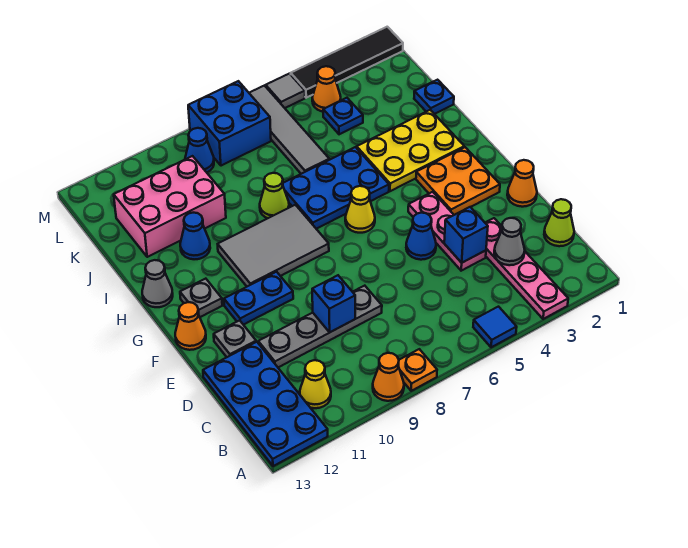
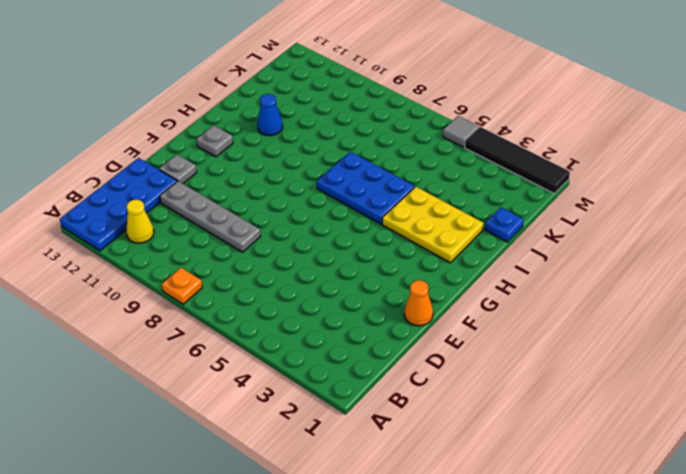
none -> pink 1x4 plate [485,218,568,319]
none -> blue 1x1 tile [473,307,517,347]
none -> orange 1x1 cone [373,353,404,401]
none -> lime 1x1 cone [544,199,574,246]

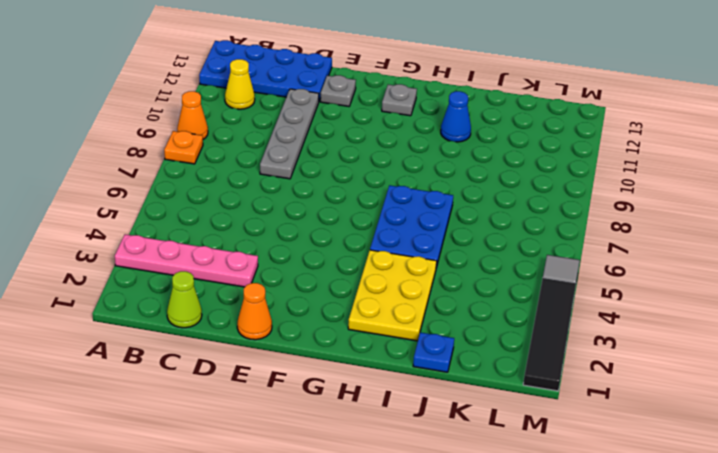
none -> blue 1x1 tile [473,307,517,347]
none -> pink 1x3 plate [408,192,486,271]
none -> blue 1x1 cone [406,213,436,260]
none -> orange 2x2 plate [416,147,500,215]

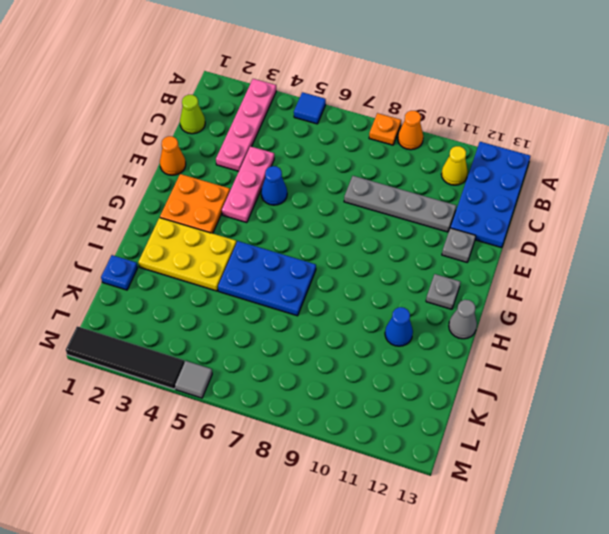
none -> blue 1x2 plate [224,272,293,325]
none -> orange 1x1 cone [175,302,206,350]
none -> yellow 1x1 cone [345,186,375,233]
none -> grey 2x3 tile [218,205,329,286]

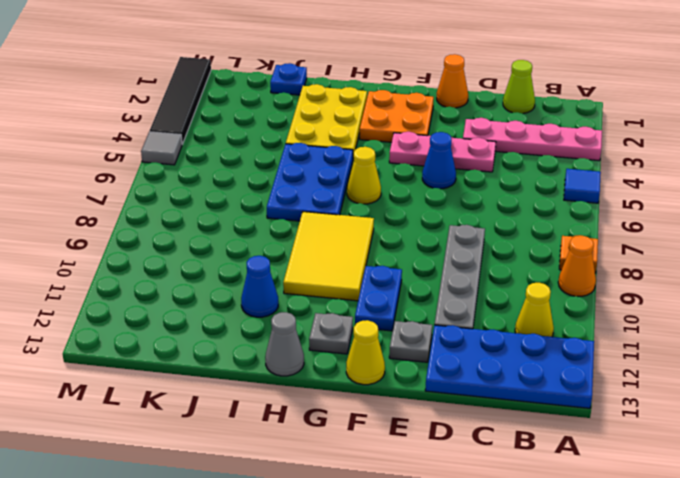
yellow 1x1 cone [346,320,385,385] -> orange 1x1 cone [175,302,206,350]
yellow 2x3 tile [283,212,374,301] -> grey 2x3 tile [218,205,329,286]
none -> lime 1x1 cone [260,173,289,218]
none -> grey 1x4 tile [249,86,329,174]
none -> pink 2x3 brick [114,156,226,257]
none -> blue 1x1 plate [323,98,363,134]

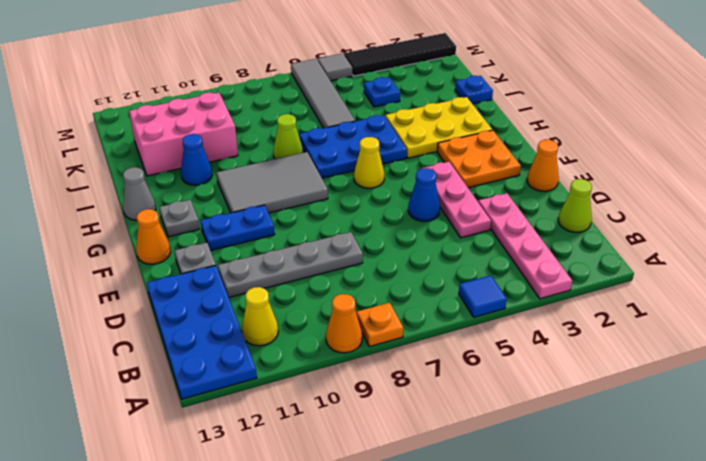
none -> orange 1x1 cone [312,66,341,112]
none -> blue 2x2 brick [188,81,271,166]
none -> blue 1x1 cone [185,128,214,172]
none -> grey 1x1 cone [494,218,525,265]

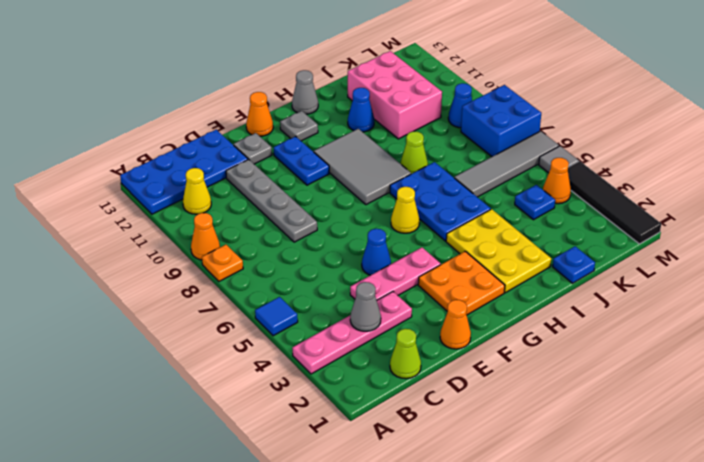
none -> blue 1x1 brick [444,207,488,263]
none -> blue 1x1 brick [312,275,355,332]

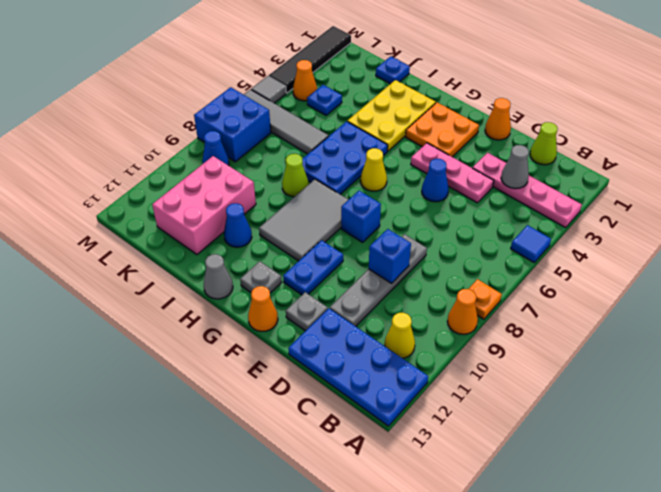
blue 1x1 brick [341,191,381,242] -> blue 1x1 brick moved to [444,207,488,263]

